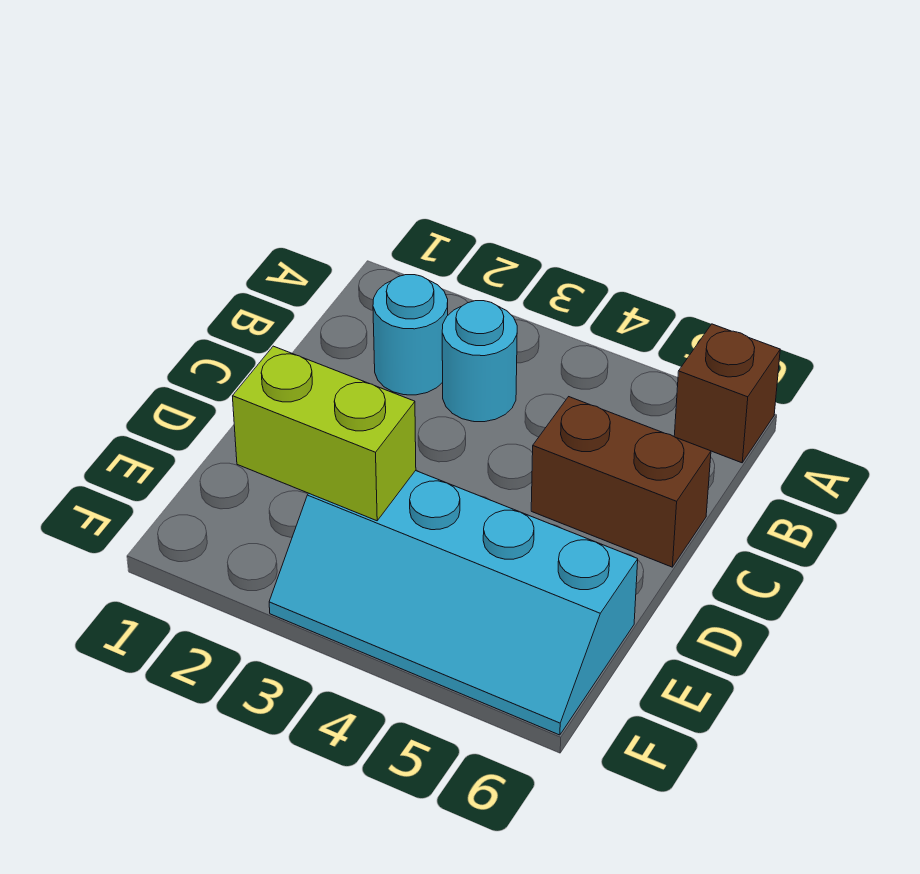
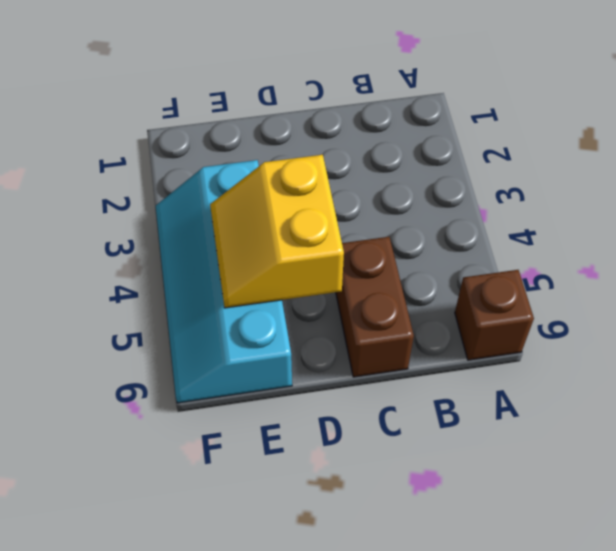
yellow 2x2 slope [210,155,344,308] -> none
none -> cyan 1x1 round brick [373,275,448,395]
none -> cyan 1x1 round brick [442,301,517,422]

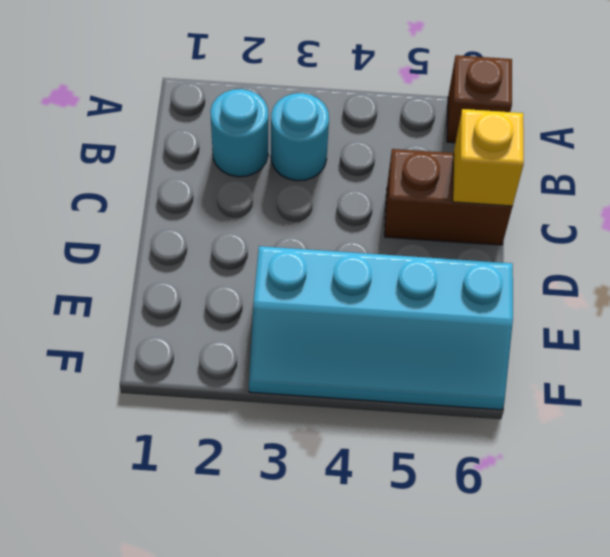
yellow 1x1 brick [453,109,524,206] -> none
none -> lime 1x2 brick [233,346,416,521]

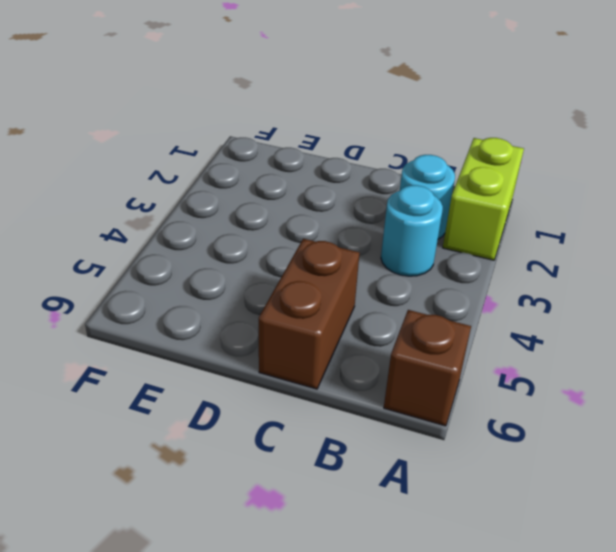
lime 1x2 brick [443,138,524,260] -> lime 1x2 brick moved to [233,346,416,521]
none -> cyan 2x4 slope [269,471,638,735]

